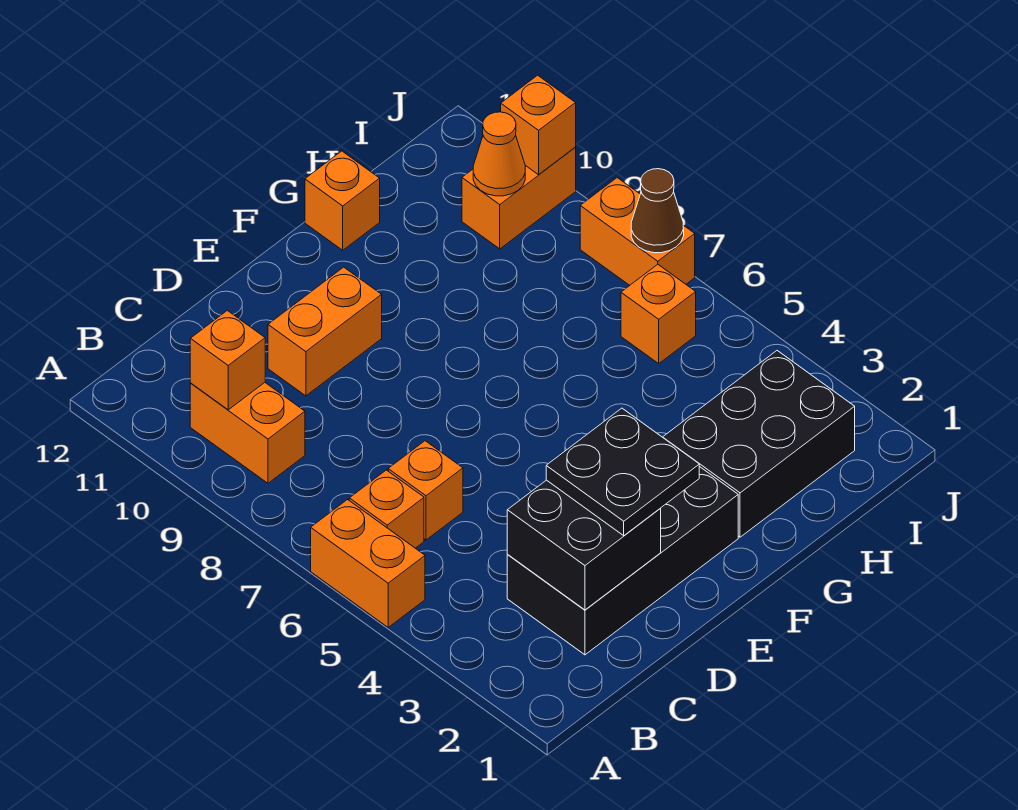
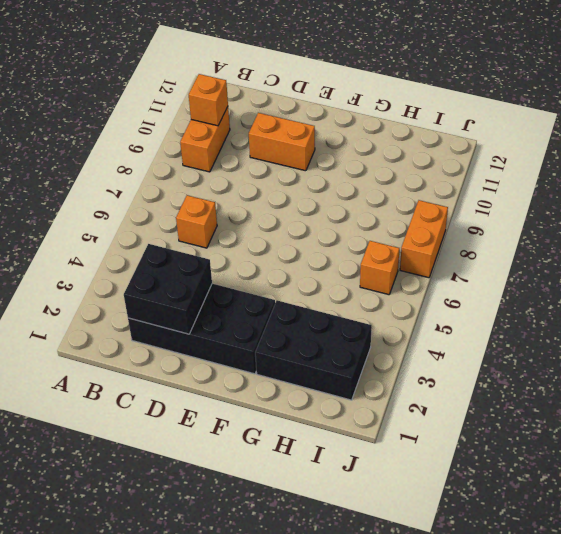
none -> orange 1x2 brick [311,500,425,627]
none -> orange 1x1 brick [349,470,424,548]
none -> orange 1x1 brick [305,151,380,250]

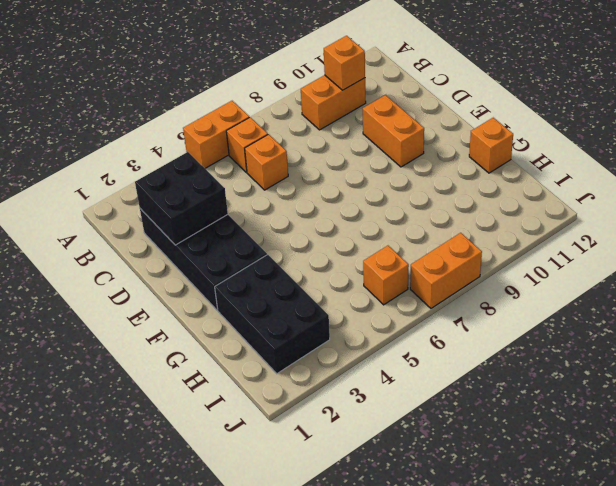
none -> orange 1x2 brick [462,148,576,249]
none -> orange 1x1 cone [473,112,525,196]
none -> brown 1x1 cone [631,169,684,253]

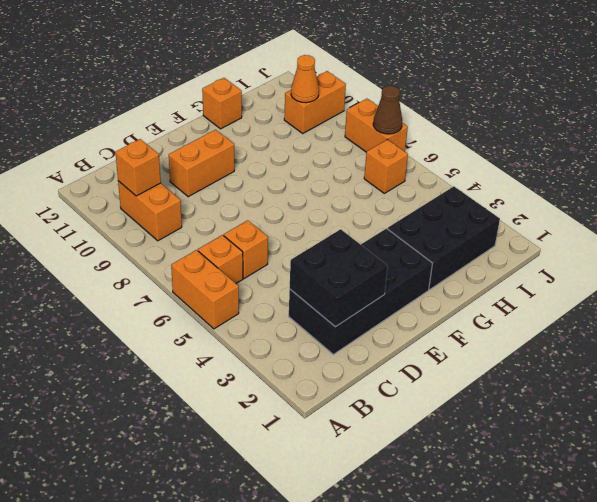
none -> orange 1x1 brick [501,75,576,175]
none -> black 2x2 plate [546,408,699,536]

